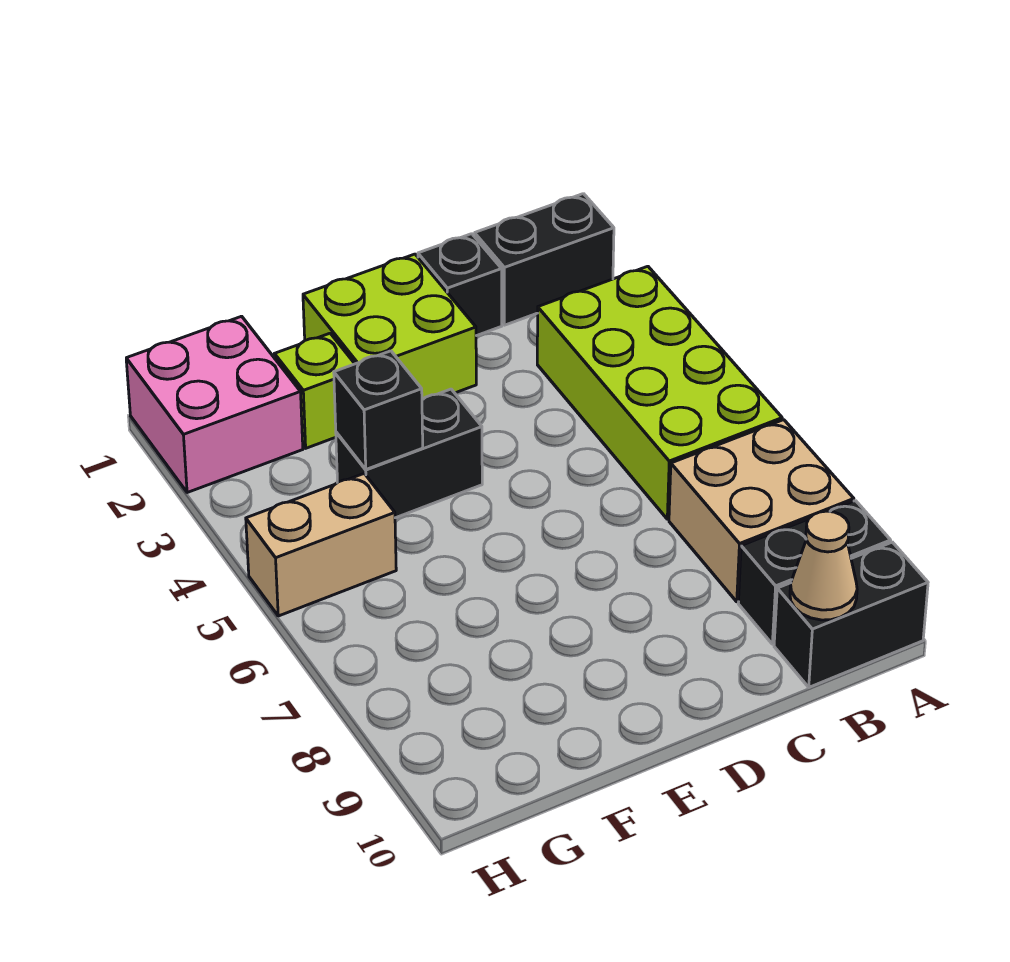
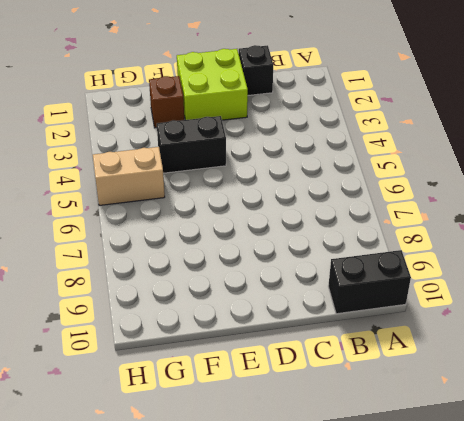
brown 1x1 brick [149,76,184,128] -> lime 1x1 brick [274,333,355,448]
none -> black 1x2 brick [475,194,614,325]
none -> lime 2x4 brick [537,266,782,519]
none -> tan 2x2 brick [669,420,854,602]

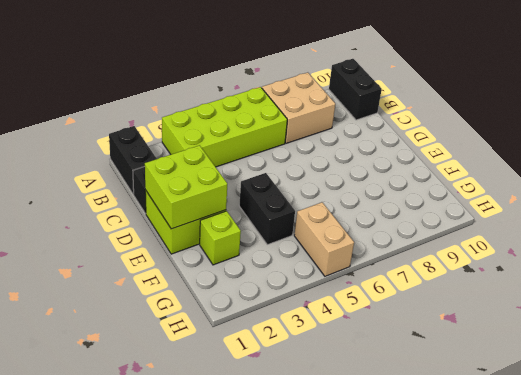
lime 2x2 brick [145,145,227,229] -> none
none -> black 1x2 brick [738,501,891,644]
none -> pink 2x2 brick [126,316,303,493]
none -> tan 1x1 cone [790,511,857,620]

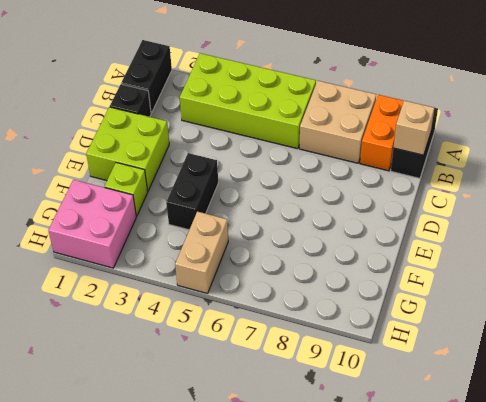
orange 1x2 brick [360,95,404,171] -> black 1x2 brick [738,501,891,644]
tan 1x1 brick [393,101,434,155] -> tan 1x1 cone [790,511,857,620]
none -> black 1x1 brick [334,351,423,469]

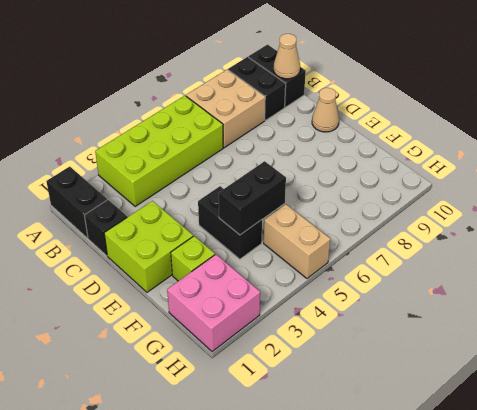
tan 1x1 cone [312,88,339,132] -> none
black 1x2 brick [219,161,286,235] -> black 1x1 brick [334,351,423,469]

